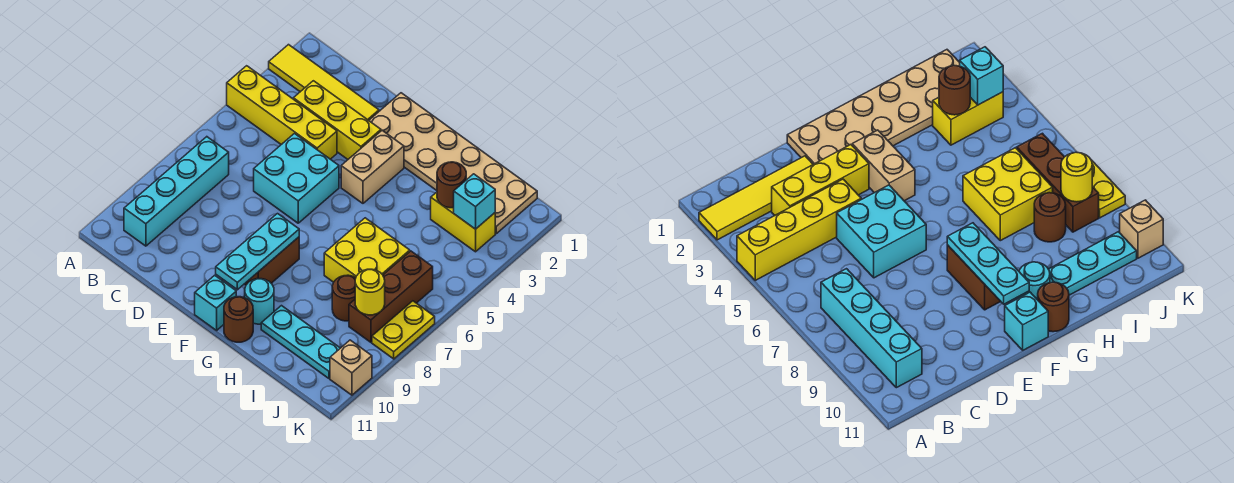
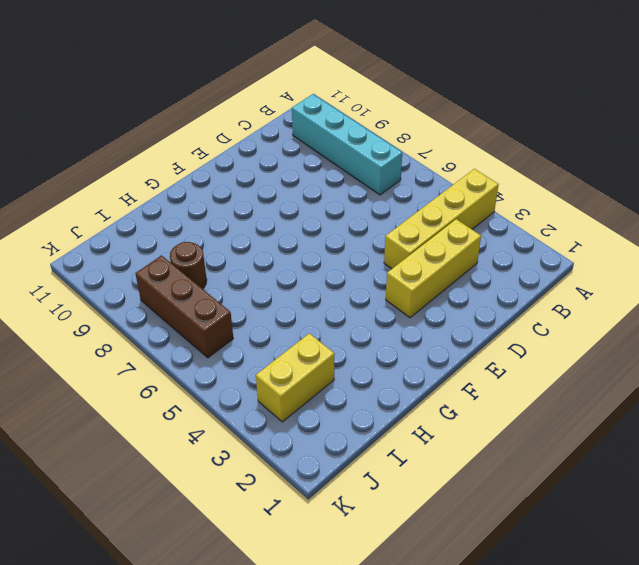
none -> yellow 1x4 tile [269,45,379,120]
none -> cyan 2x2 brick [254,134,339,223]
none -> tan 2x6 plate [369,93,537,234]

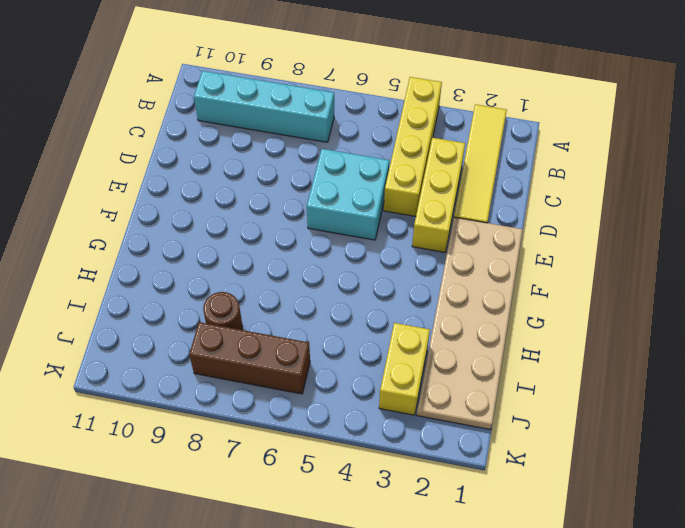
none -> tan 1x2 brick [341,130,404,203]
none -> brown 1x2 brick [245,237,299,285]
none -> cyan 1x1 brick [195,275,236,330]

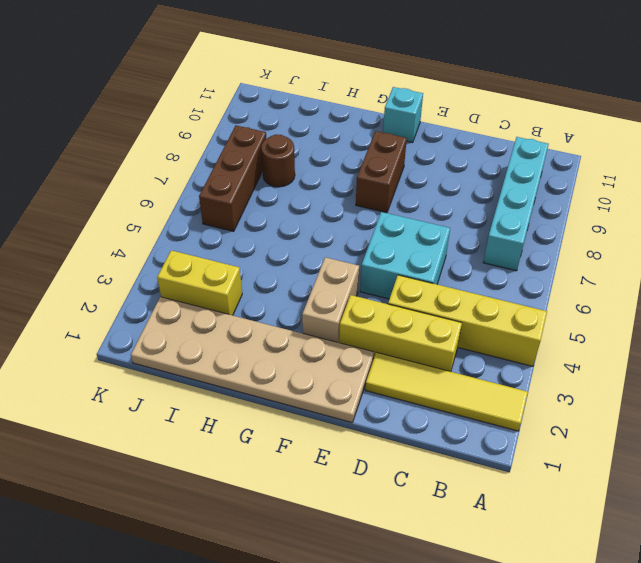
none -> cyan 1x1 round brick [245,279,274,324]
none -> brown 1x1 round brick [224,297,253,342]
none -> yellow 2x2 brick [324,218,410,282]

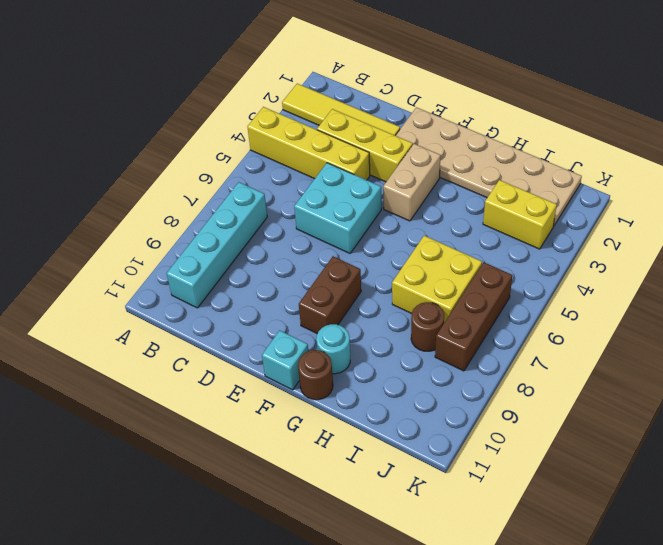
none -> cyan 1x3 plate [261,306,340,379]
none -> yellow 1x2 plate [372,301,435,359]
none -> tan 1x1 brick [330,340,372,395]

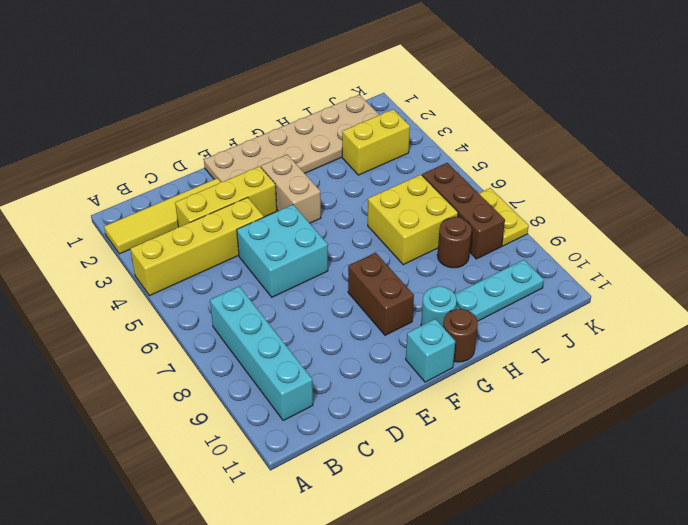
none -> tan 1x1 brick [330,340,372,395]
none -> cyan 1x3 plate [216,214,299,290]
none -> brown 1x1 round brick [437,162,466,208]

